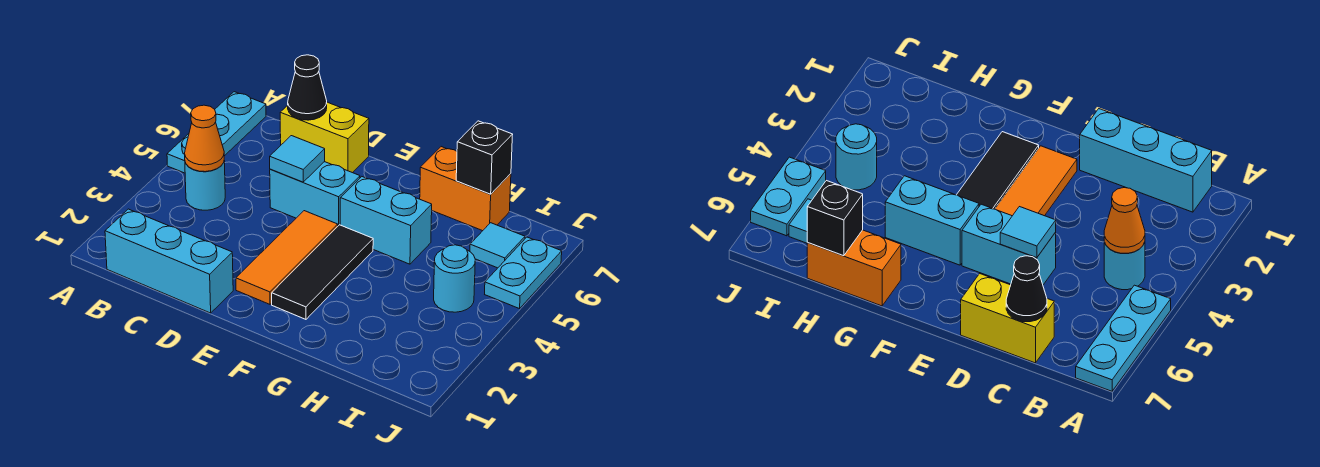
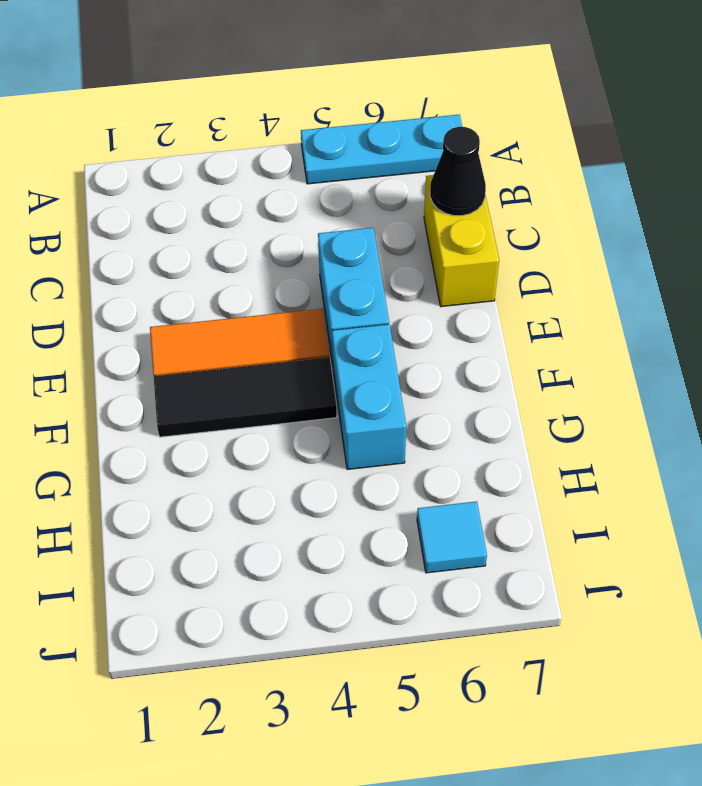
none -> cyan 1x3 brick [105,209,233,313]
none -> cyan 1x1 round brick [185,160,225,210]
none -> orange 1x2 brick [420,147,511,231]

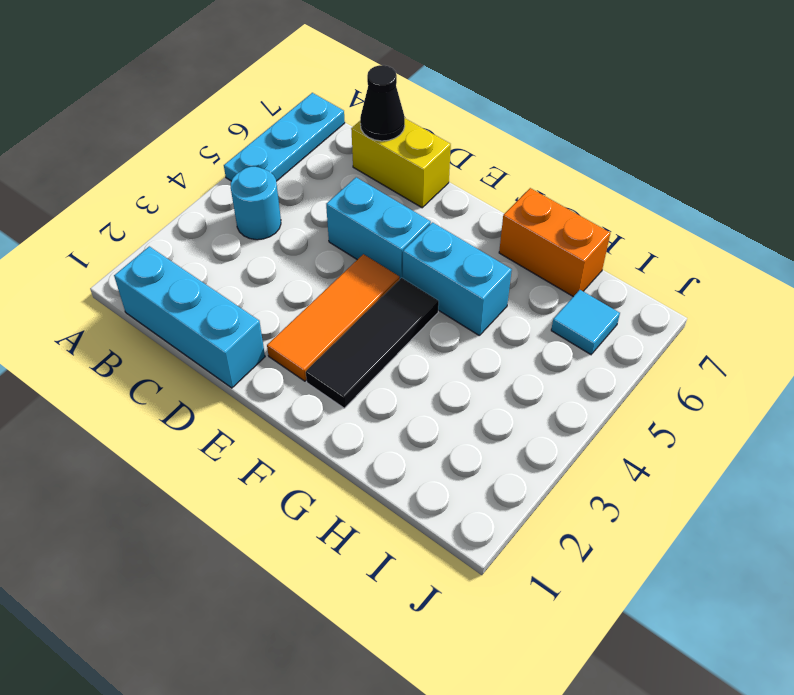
none -> cyan 1x1 round brick [434,245,475,312]
none -> cyan 1x2 plate [485,237,562,309]
none -> orange 1x1 cone [185,105,224,172]

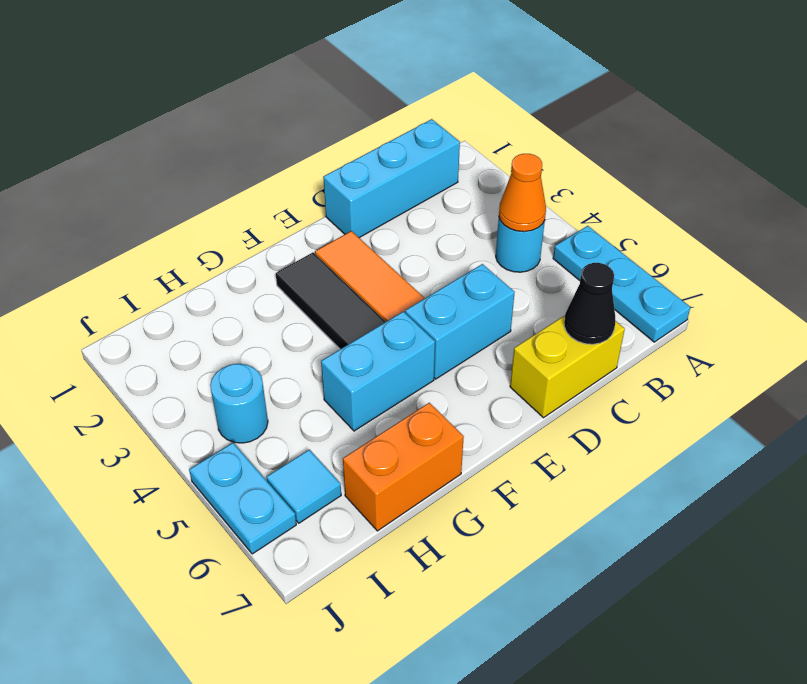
none -> cyan 1x1 tile [270,136,325,182]
none -> black 1x1 brick [456,121,513,194]

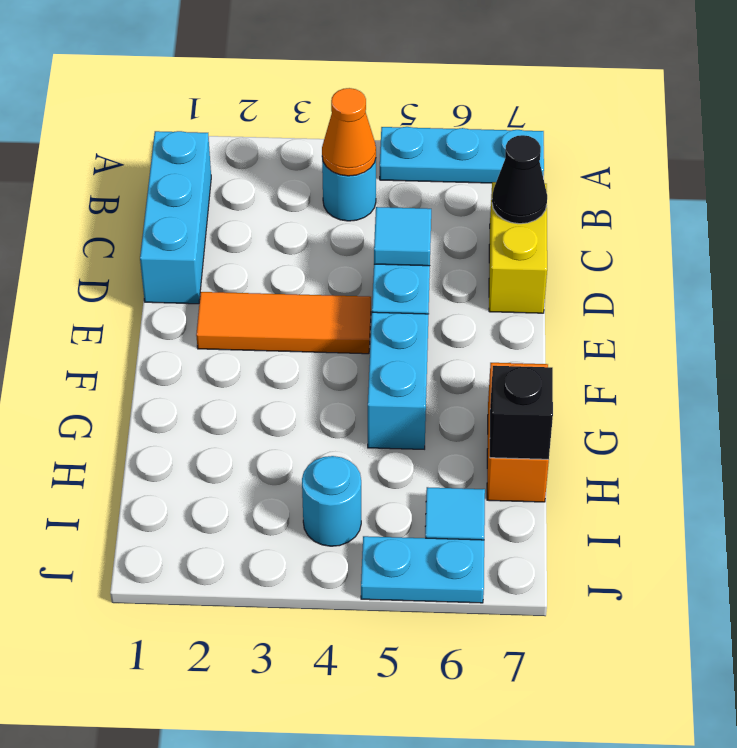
none -> black 1x3 tile [272,225,373,319]

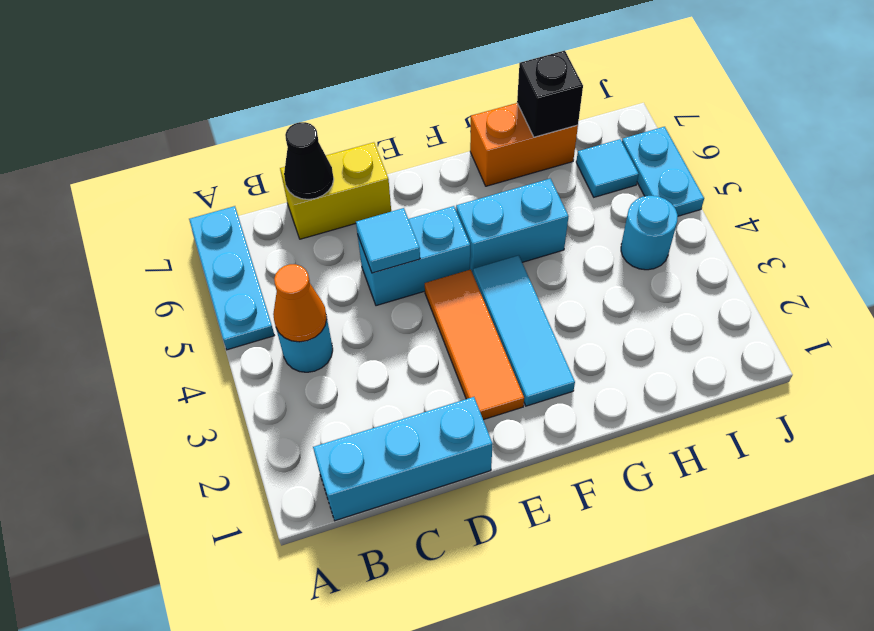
cyan 1x3 tile [473,255,575,406] -> black 1x3 tile [272,225,373,319]

